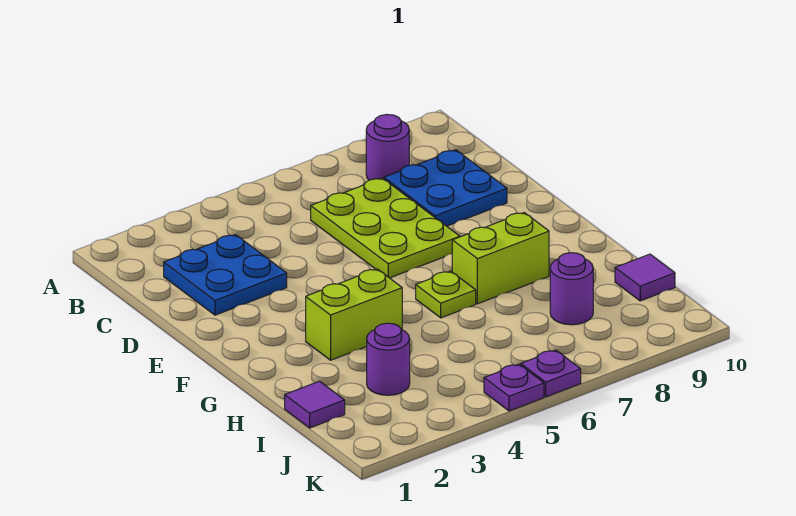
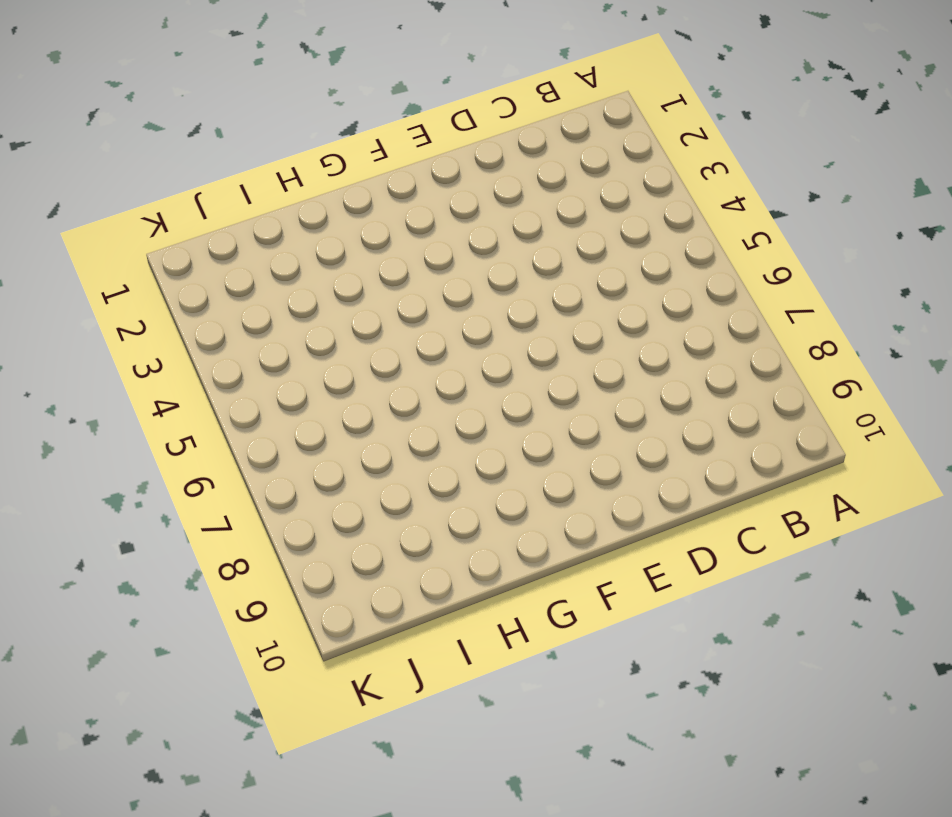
none -> purple 1x1 round brick [366,114,409,180]
none -> blue 2x2 plate [164,235,287,315]
none -> lime 2x3 plate [311,178,460,278]

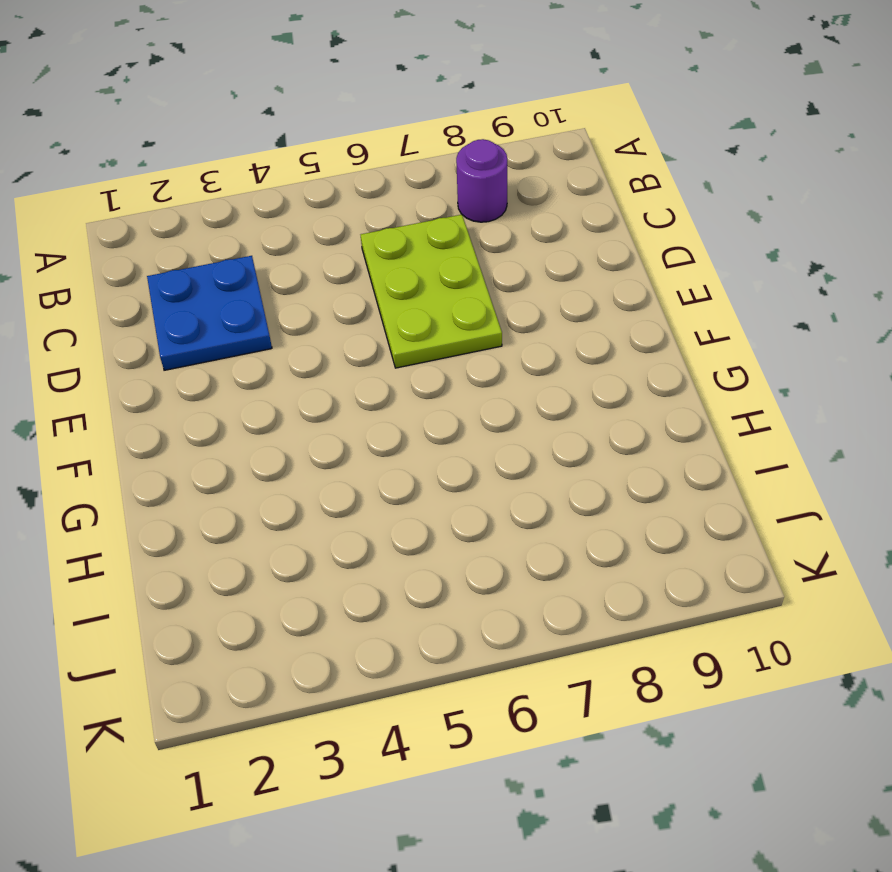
none -> blue 2x2 plate [384,150,507,226]
none -> lime 1x2 brick [306,269,402,360]
none -> lime 1x1 plate [416,271,476,318]

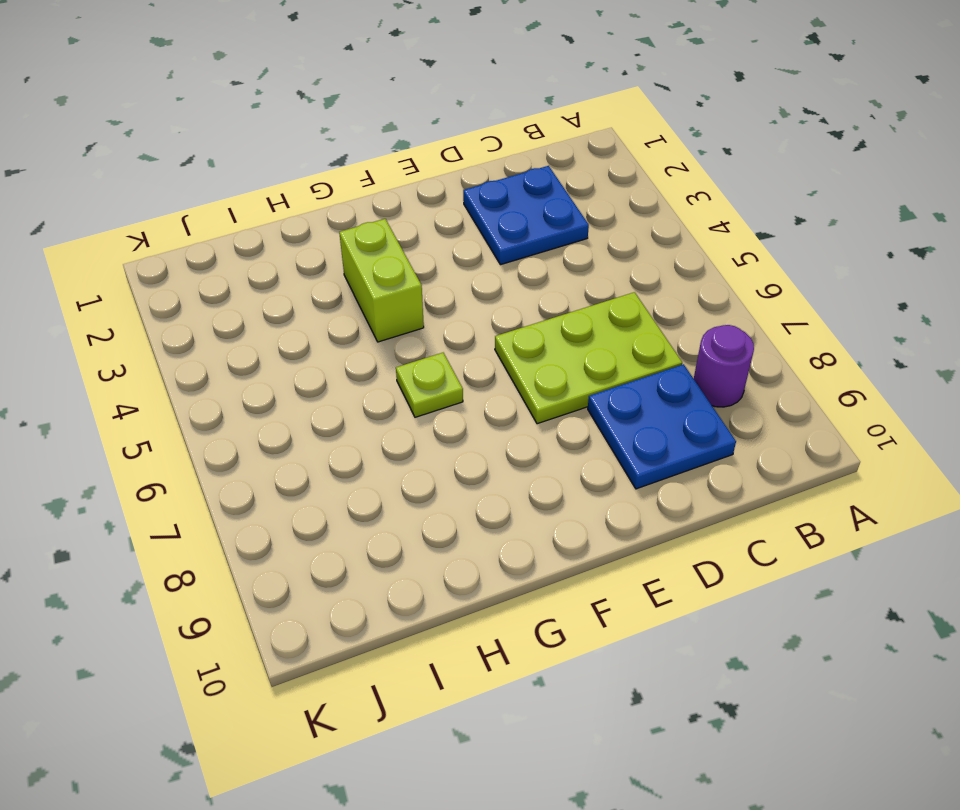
none -> lime 1x2 brick [452,213,549,304]
none -> purple 1x1 tile [285,381,345,428]
none -> purple 1x1 round brick [367,323,410,395]

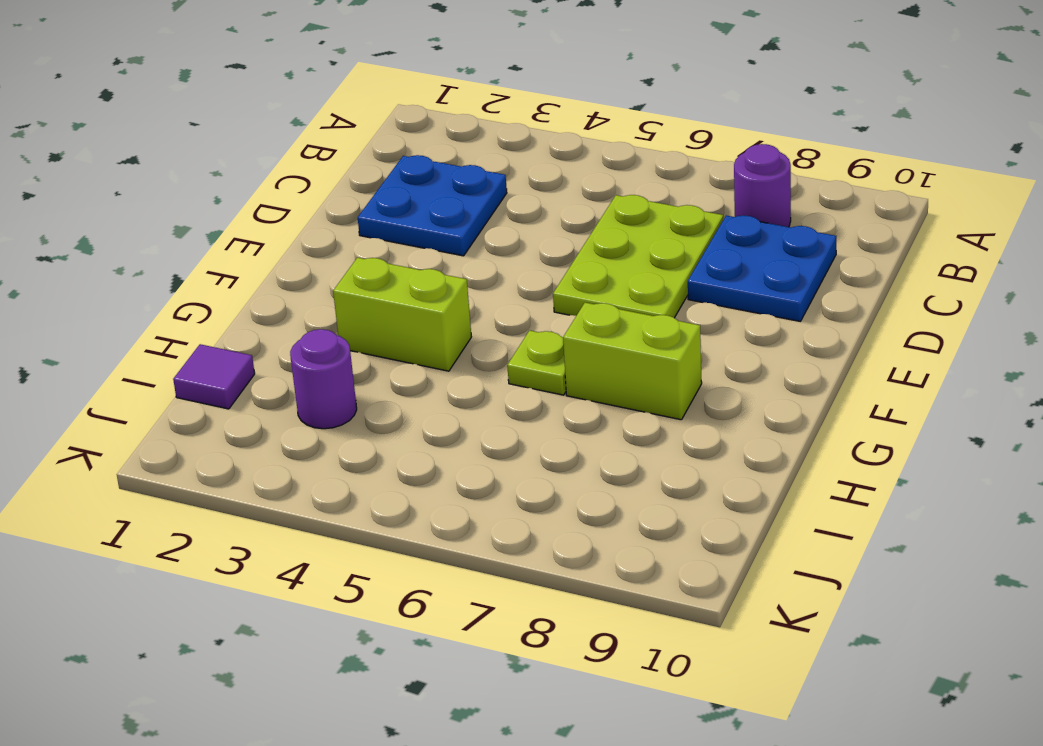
none -> purple 1x1 round brick [550,253,593,325]
none -> purple 1x1 tile [615,254,675,301]
none -> purple 1x1 plate [484,364,544,411]

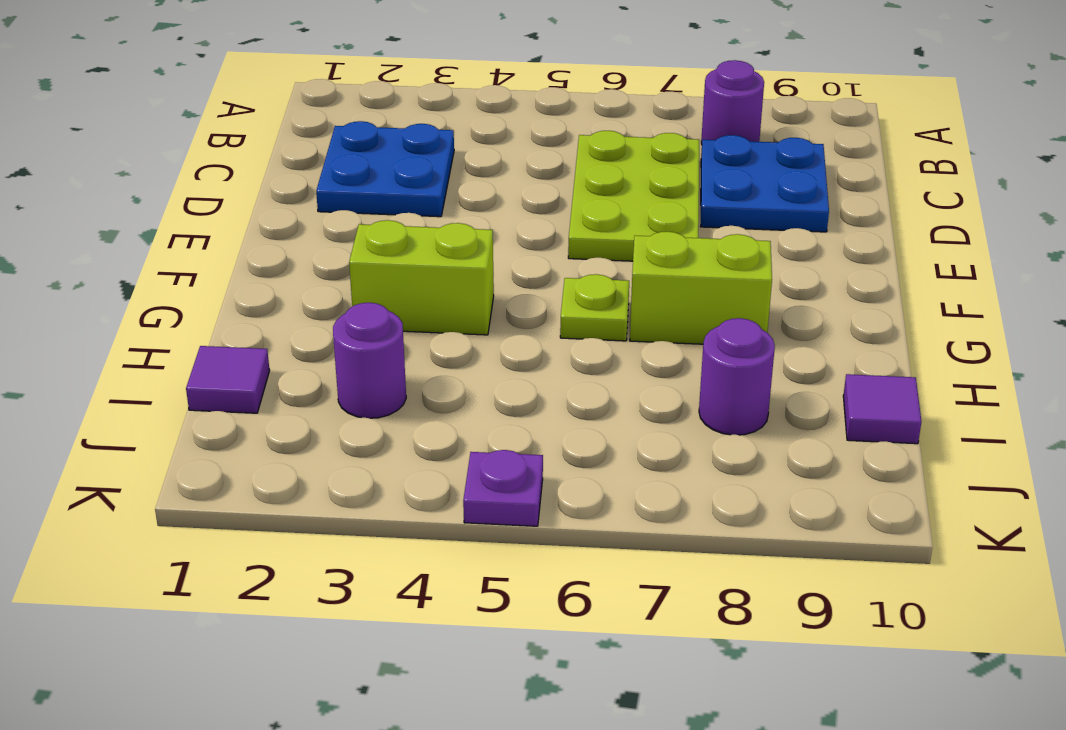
none -> purple 1x1 plate [521,350,581,397]

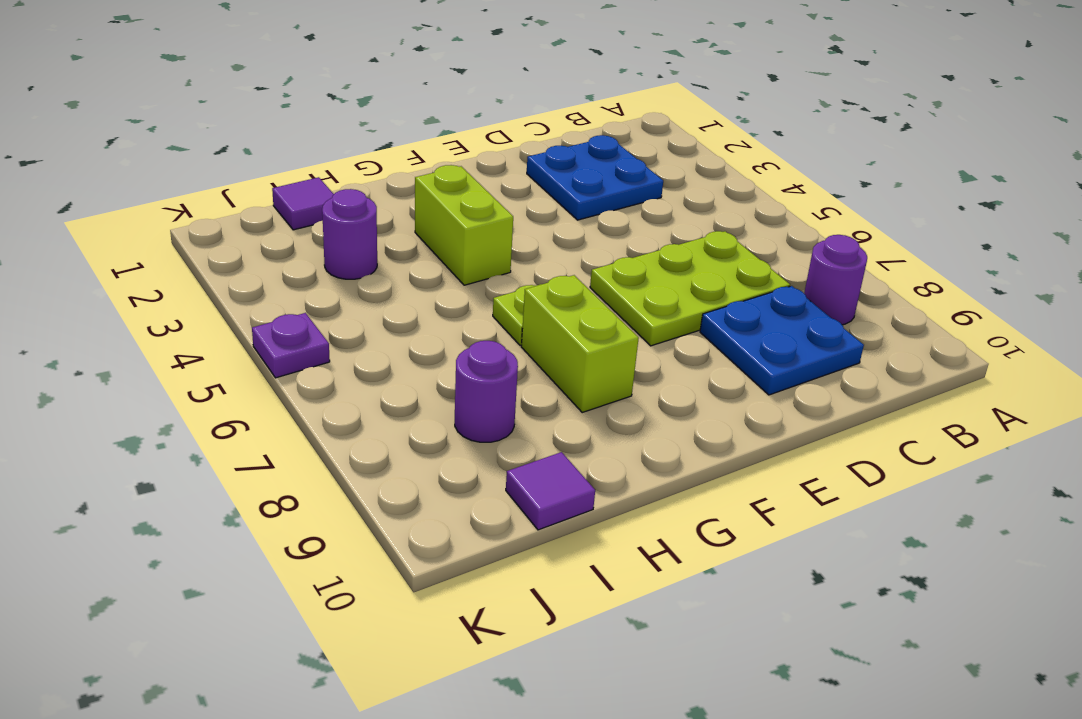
none -> purple 1x1 plate [521,350,581,397]

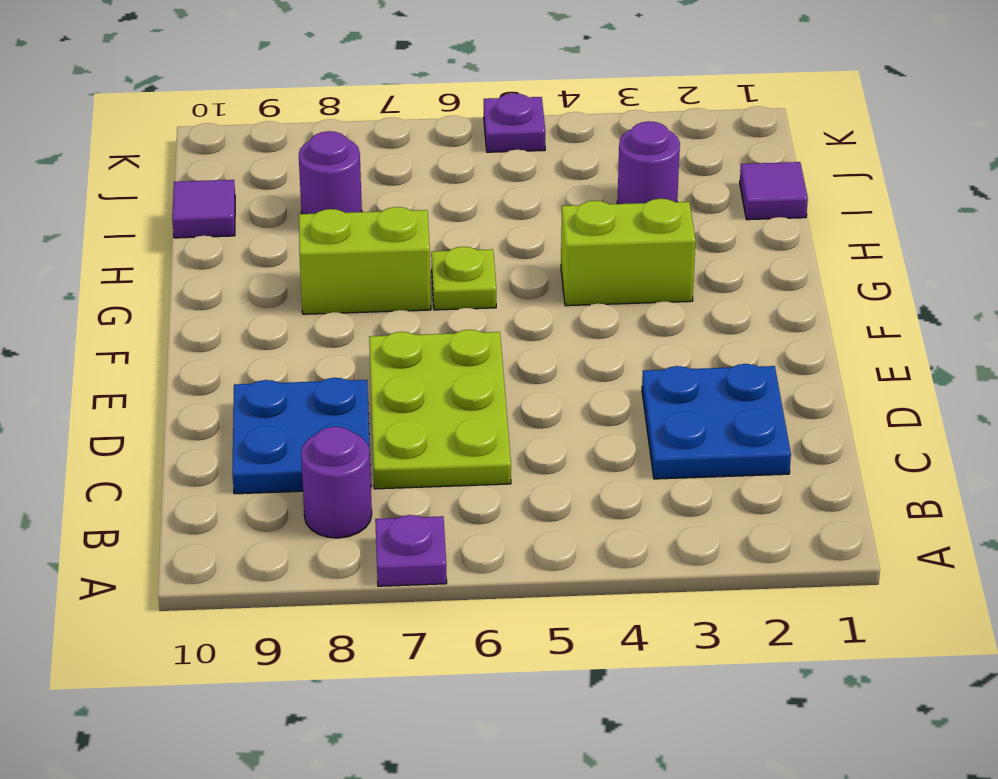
purple 1x1 plate [375,515,447,586] -> purple 1x1 plate moved to [521,350,581,397]

